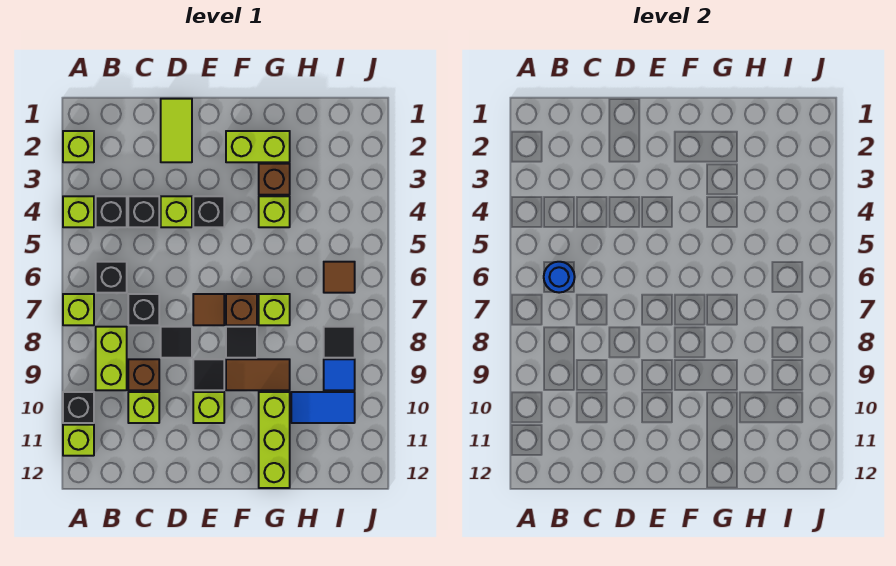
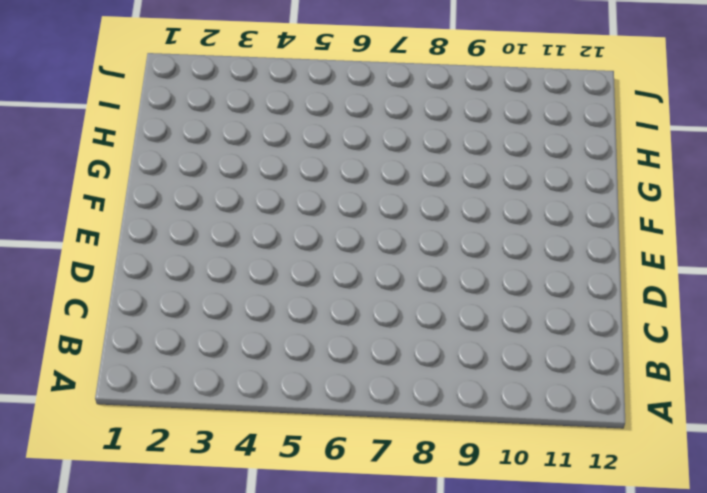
none -> lime 1x1 brick [63,131,94,162]
none -> lime 1x1 brick [63,196,94,227]
none -> lime 1x1 brick [63,294,94,325]
none -> black 1x1 brick [63,392,94,423]

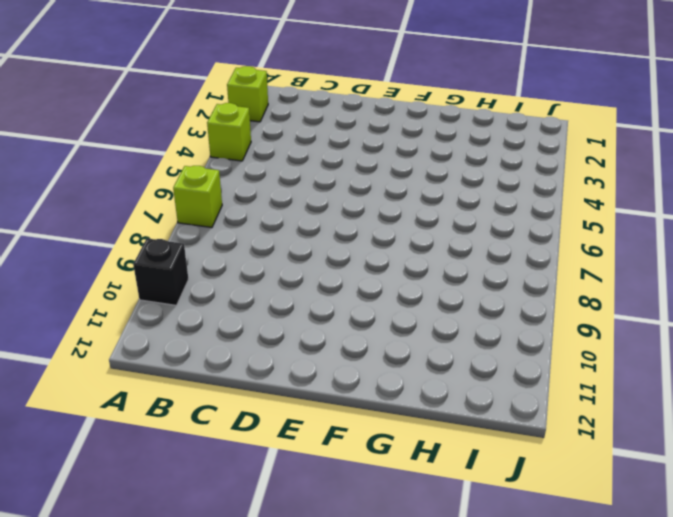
none -> lime 1x1 brick [63,425,94,456]
none -> black 1x1 brick [96,196,127,227]
none -> black 1x1 brick [96,262,127,293]
none -> lime 1x2 brick [96,327,127,390]

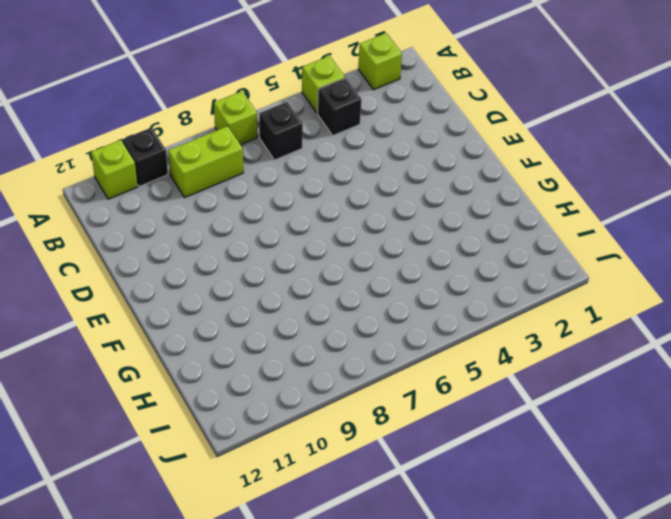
none -> black 1x1 brick [128,196,159,227]
none -> black 1x1 brick [128,294,159,325]
none -> brown 1x1 brick [128,359,159,390]
none -> lime 1x1 brick [128,392,159,423]

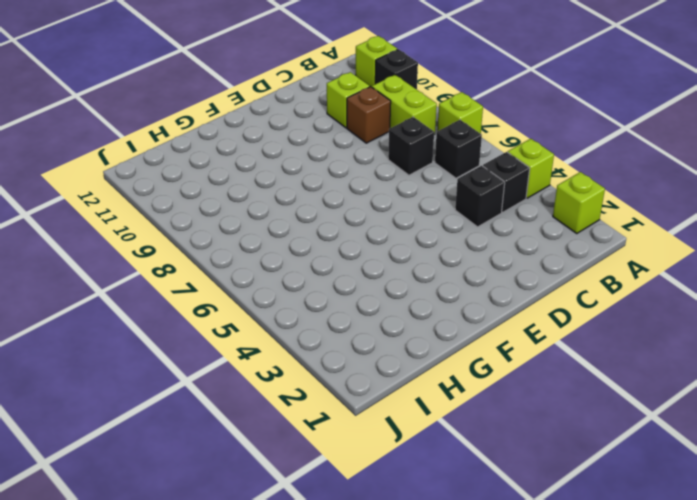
none -> lime 1x2 tile [161,99,192,162]
none -> lime 1x1 brick [161,196,192,227]
none -> black 1x1 tile [161,327,192,358]
none -> black 1x1 brick [193,196,224,227]

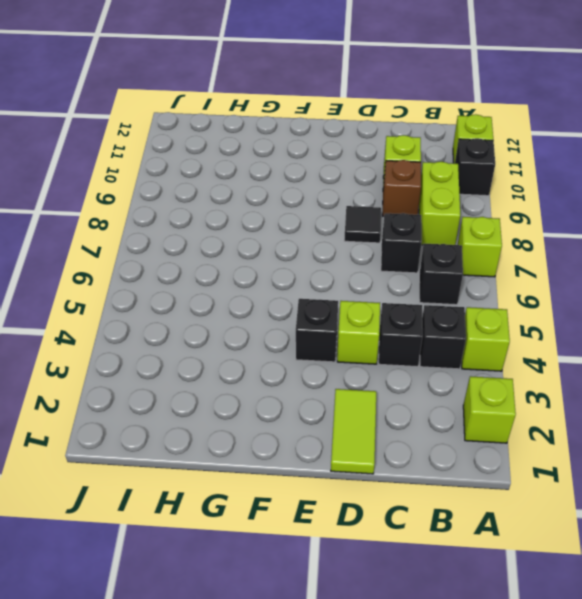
none -> brown 1x1 tile [193,294,224,325]
none -> black 1x1 tile [193,359,224,390]
none -> lime 1x1 brick [193,392,224,423]
none -> lime 1x2 brick [226,131,290,162]

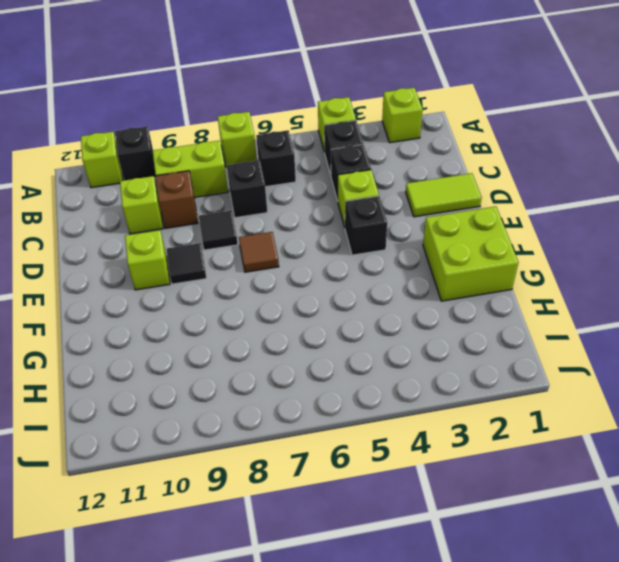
lime 2x2 brick [423,206,519,301] -> lime 1x2 brick [226,131,290,162]
none -> brown 1x1 brick [226,294,257,325]
none -> black 1x1 tile [226,327,257,358]
none -> brown 1x2 tile [226,359,290,390]
none -> brown 1x1 brick [259,164,290,195]

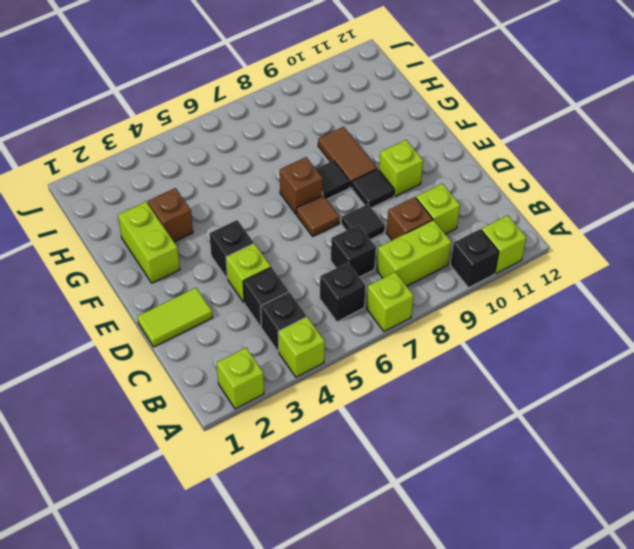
none -> lime 1x1 brick [259,196,290,227]
none -> lime 1x1 brick [259,294,290,325]
none -> lime 1x3 brick [259,392,290,488]
none -> blue 1x2 tile [291,392,355,423]

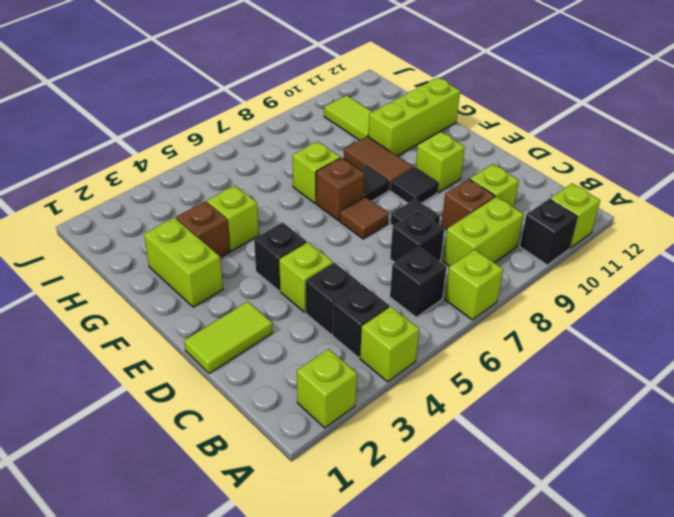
lime 1x2 tile [324,95,372,140] -> blue 1x2 tile [291,392,355,423]
none -> brown 1x1 tile [324,262,355,293]
none -> black 1x1 tile [324,327,355,358]
none -> blue 1x1 tile [324,359,355,390]
none -> blue 1x1 round brick [544,262,575,293]

